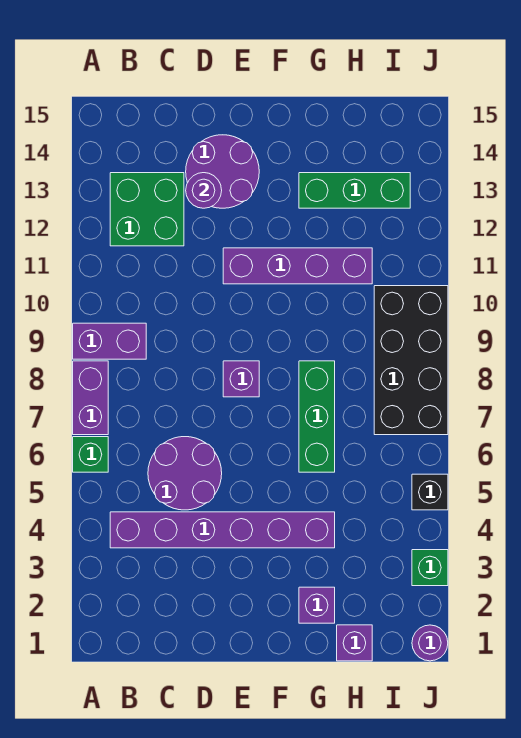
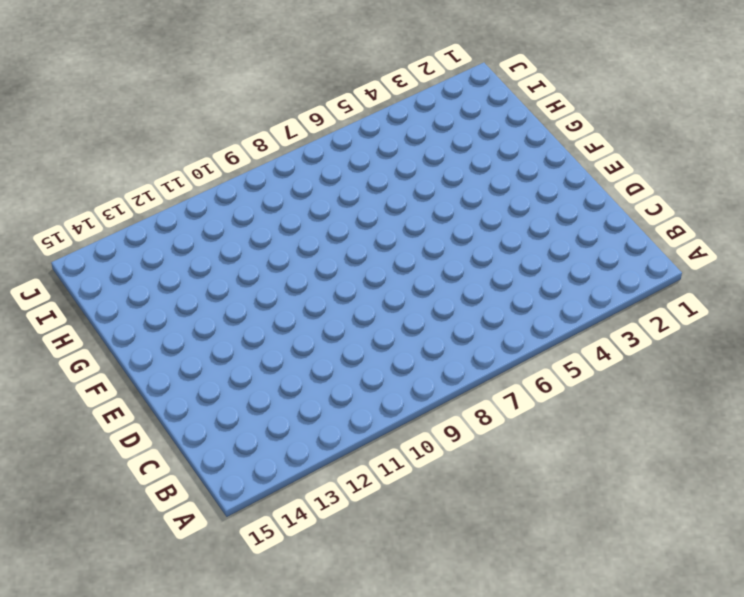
none -> green 1x1 brick [73,437,108,472]
none -> purple 1x2 brick [73,361,108,435]
none -> purple 1x2 brick [73,323,146,359]

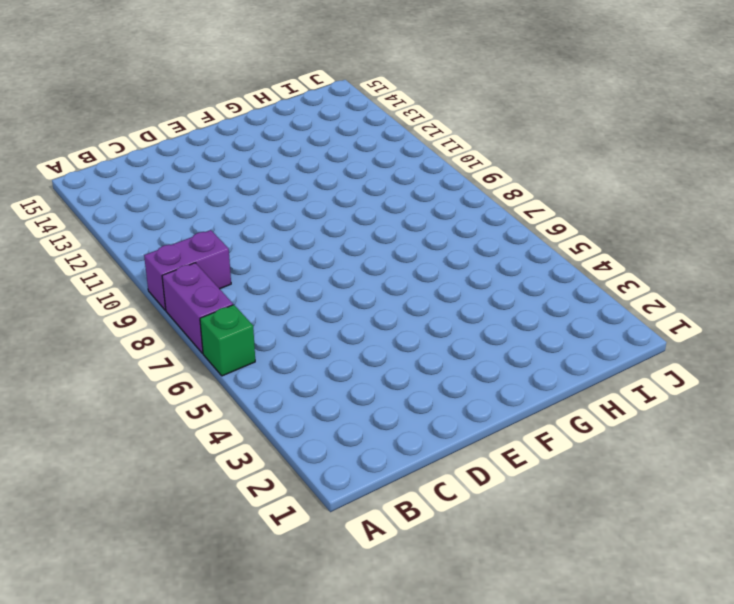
none -> purple 1x6 brick [110,512,335,548]
none -> green 2x2 brick [110,173,184,246]
none -> purple 2x2 round brick [148,437,222,510]

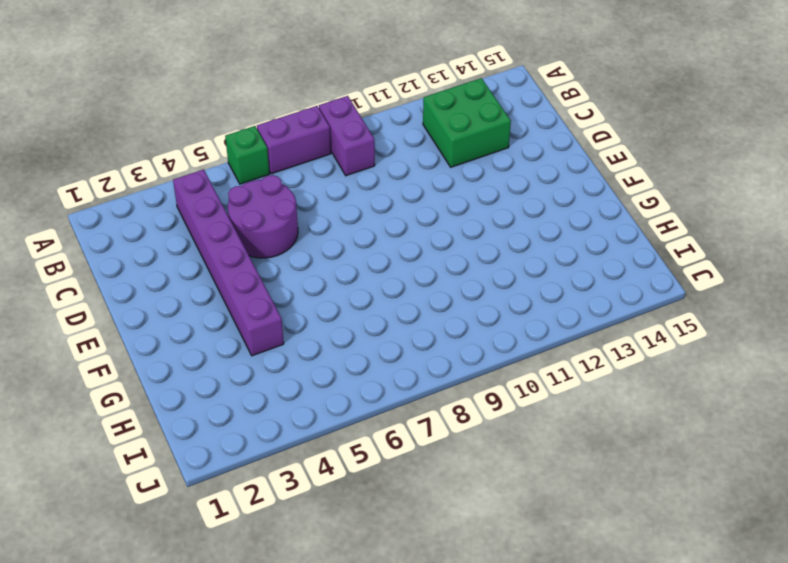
none -> purple 2x2 round brick [186,135,259,208]
none -> purple 1x1 brick [223,361,259,397]
none -> purple 1x4 brick [223,248,372,284]

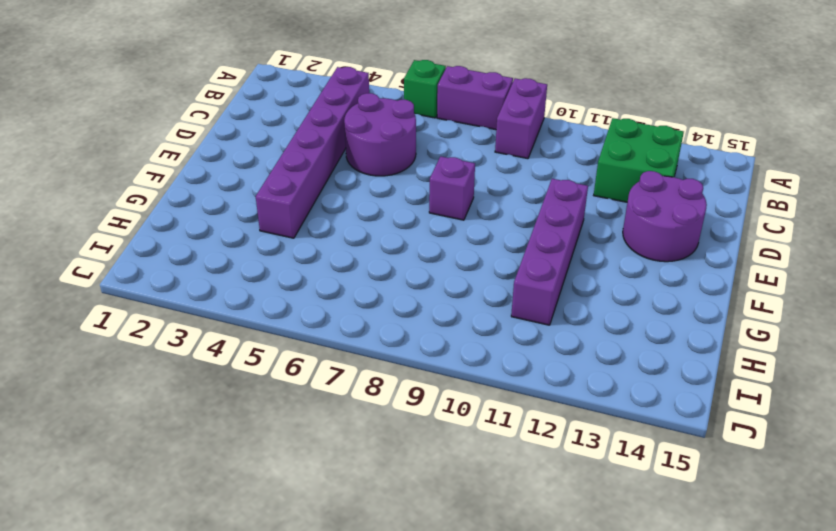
none -> purple 1x1 brick [299,587,335,623]
none -> green 1x3 brick [299,361,335,472]
none -> green 1x3 brick [299,173,410,208]

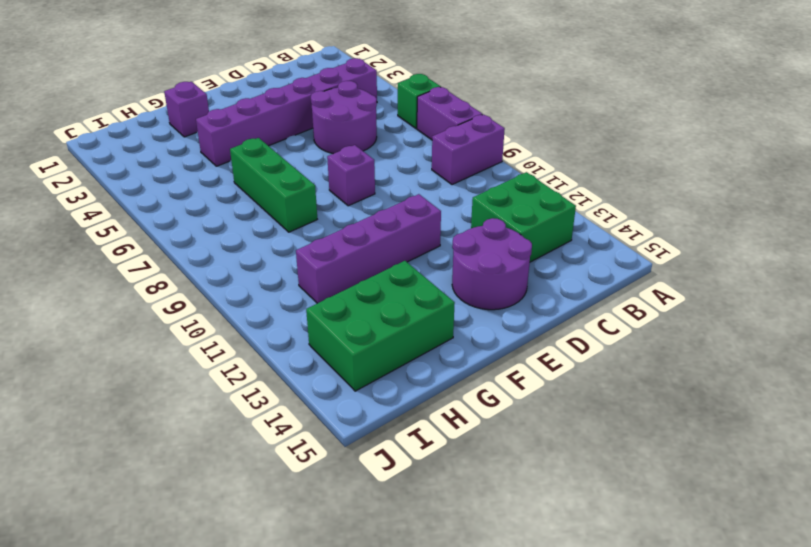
green 2x3 brick [306,261,455,391] -> green 1x3 brick [299,173,410,208]
none -> purple 1x1 brick [337,625,372,661]
none -> black 2x4 brick [374,286,448,435]
none -> purple 1x1 round brick [412,625,448,661]

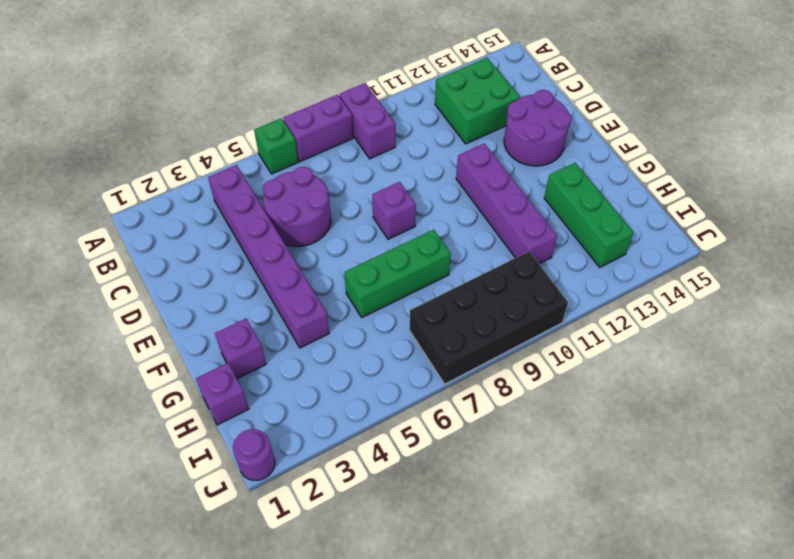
none -> green 1x1 brick [412,550,448,586]
none -> black 1x1 brick [412,474,448,510]
none -> purple 1x1 round brick [186,173,222,208]

